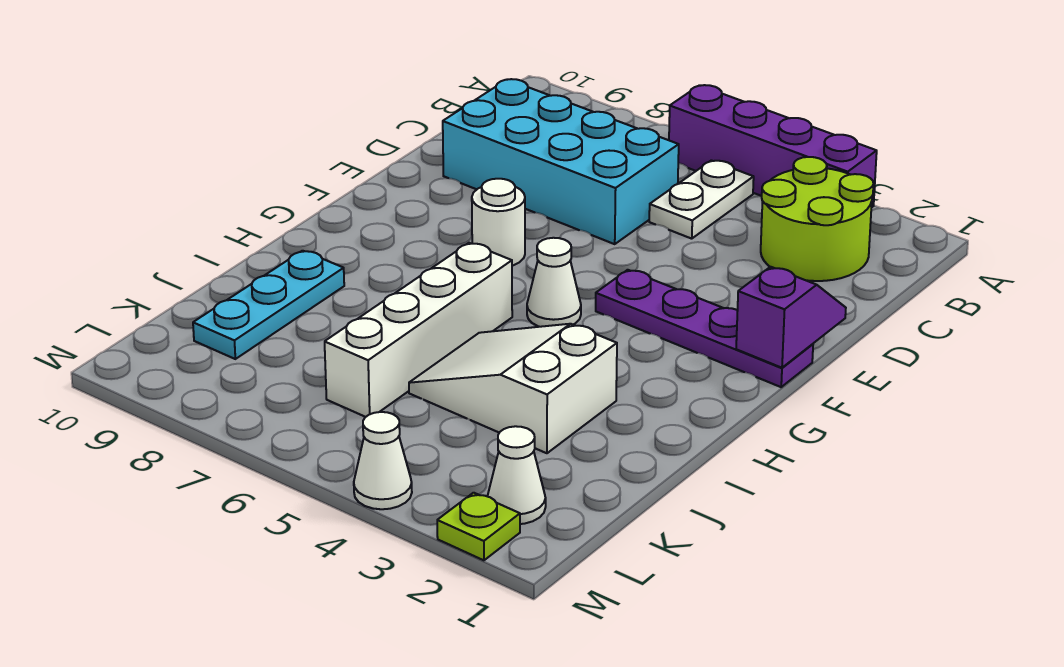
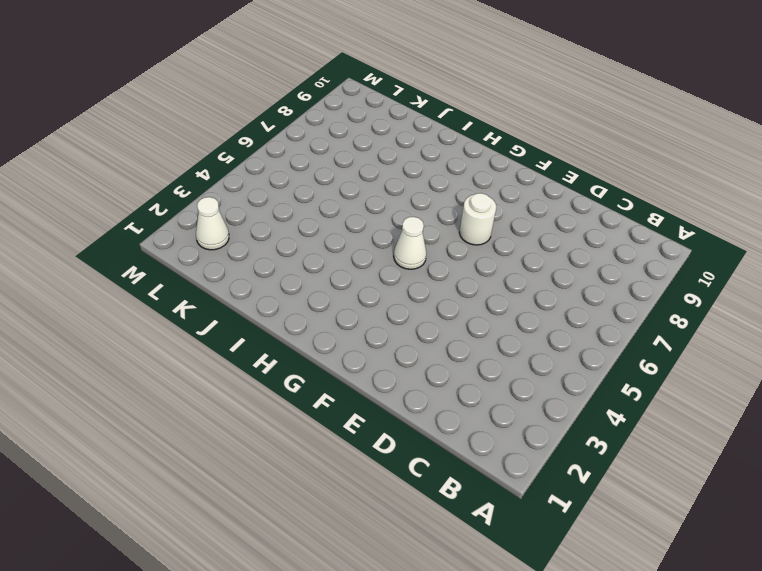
none -> purple 1x4 brick [669,85,877,208]
none -> lime 2x2 round brick [761,157,873,281]
none -> white 1x2 plate [649,160,754,239]

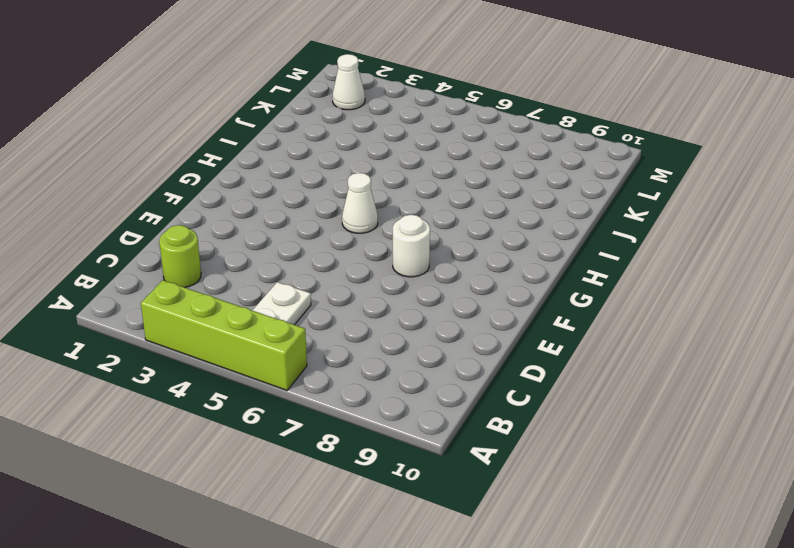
lime 1x4 brick [141,280,307,390] -> purple 1x4 brick [669,85,877,208]
lime 1x1 round brick [159,225,201,287] -> lime 2x2 round brick [761,157,873,281]
none -> cyan 2x4 brick [443,79,679,244]
none -> purple 1x4 plate [596,270,813,387]
none -> white 1x4 brick [325,243,512,417]

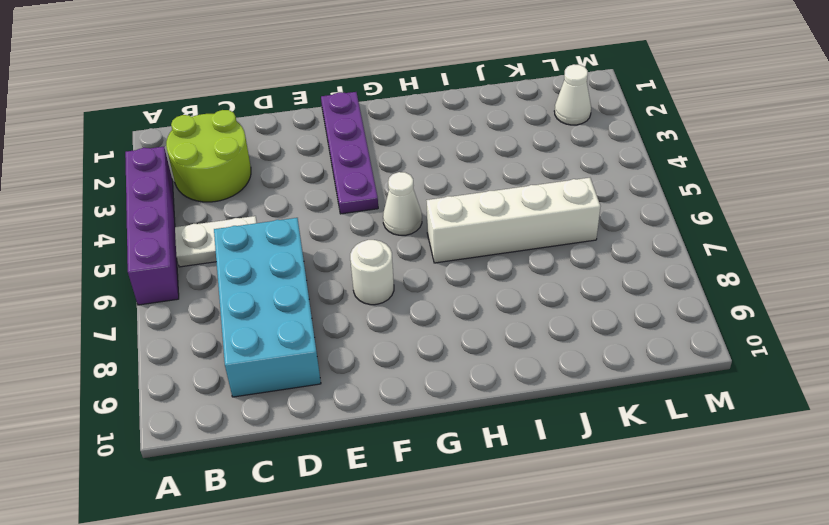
none -> white 2x3 slope [409,324,617,453]
none -> cyan 1x3 plate [193,251,344,359]
none -> lime 1x1 plate [437,493,520,560]

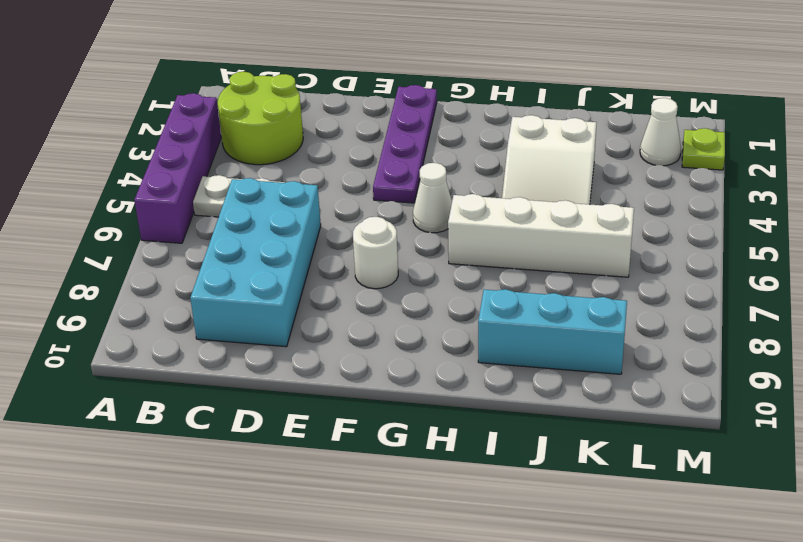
cyan 1x3 brick [478,289,627,374] -> cyan 1x3 plate [193,251,344,359]
none -> white 1x1 cone [354,412,412,509]
none -> purple 1x2 slope [736,267,846,368]

